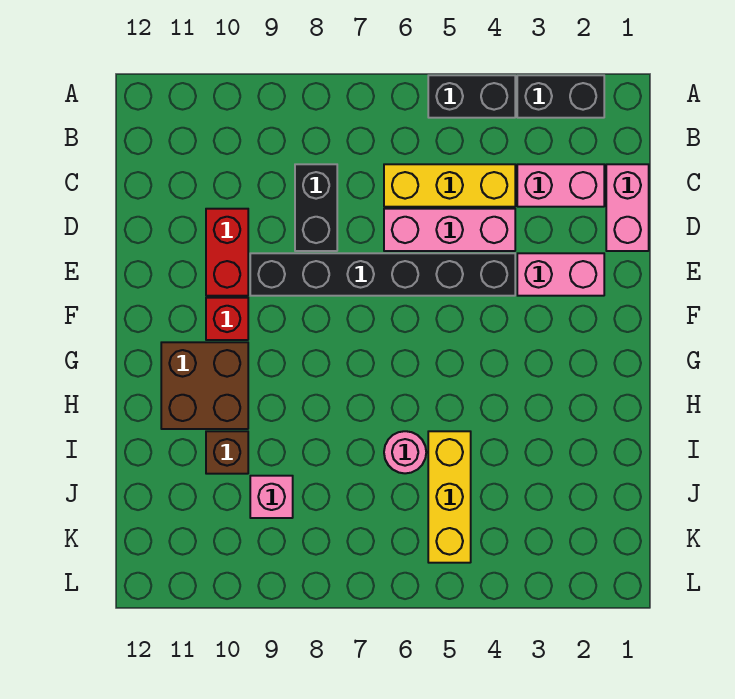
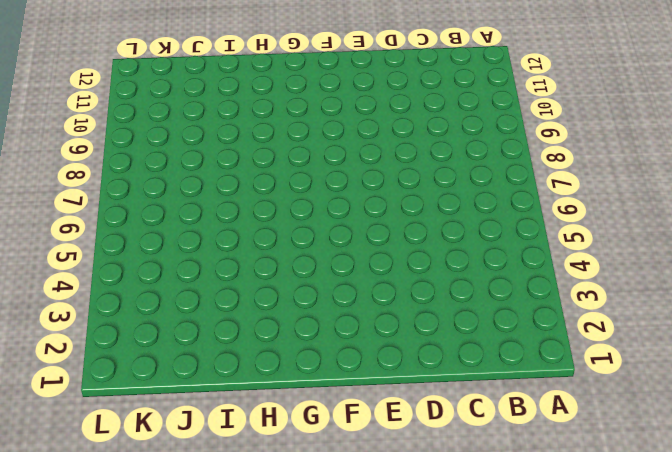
none -> black 1x2 brick [517,75,604,118]
none -> black 1x2 brick [428,75,515,118]
none -> pink 1x2 brick [606,164,649,251]

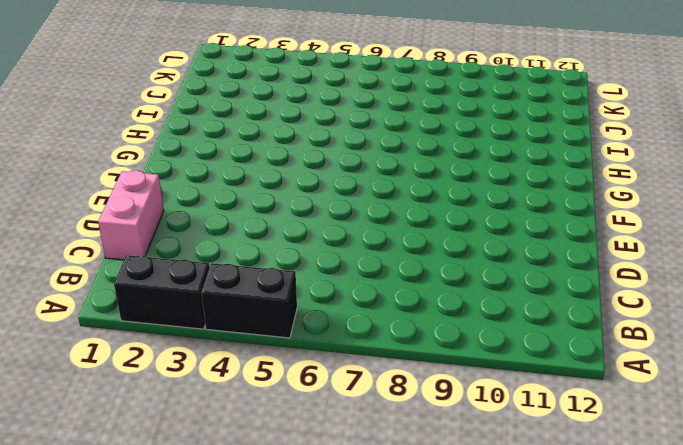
none -> pink 1x2 brick [517,164,604,207]
none -> yellow 1x3 brick [384,164,515,207]
none -> black 1x2 brick [295,164,337,251]

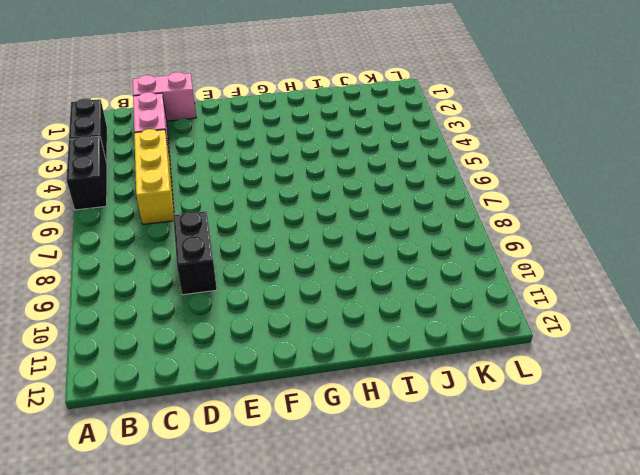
black 1x2 brick [173,211,217,295] -> black 1x2 brick turned to [295,164,337,251]
none -> pink 1x3 brick [384,209,515,251]
none -> red 1x2 brick [206,209,248,296]
none -> pink 1x2 brick [517,253,604,296]

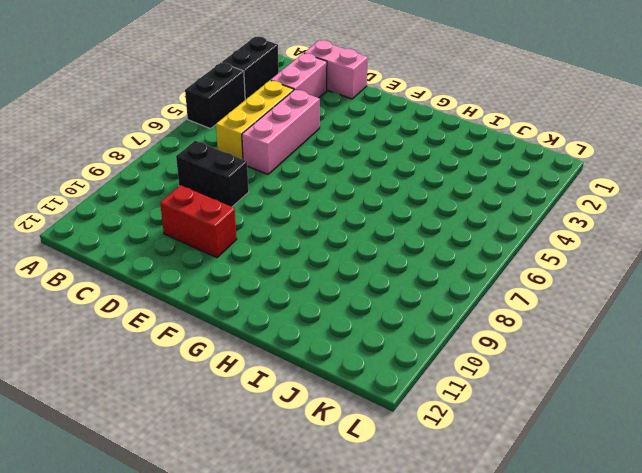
none -> pink 1x2 brick [517,253,604,296]
none -> black 1x6 brick [250,253,515,296]
none -> red 1x1 brick [206,298,248,340]

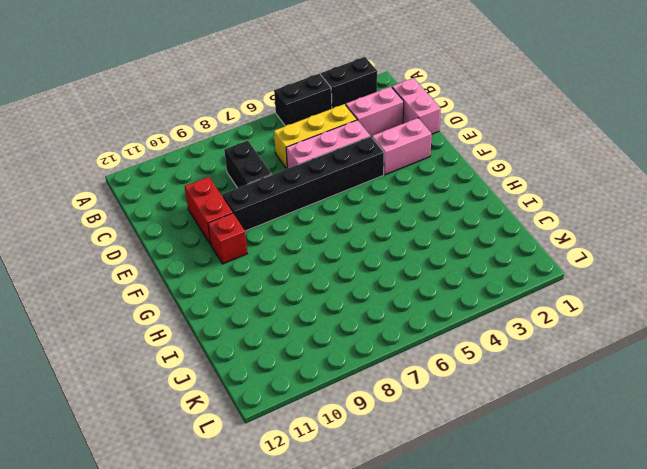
none -> brown 2x2 brick [161,342,248,429]
none -> yellow 1x3 brick [428,431,471,563]
none -> pink 1x1 round brick [384,431,426,473]

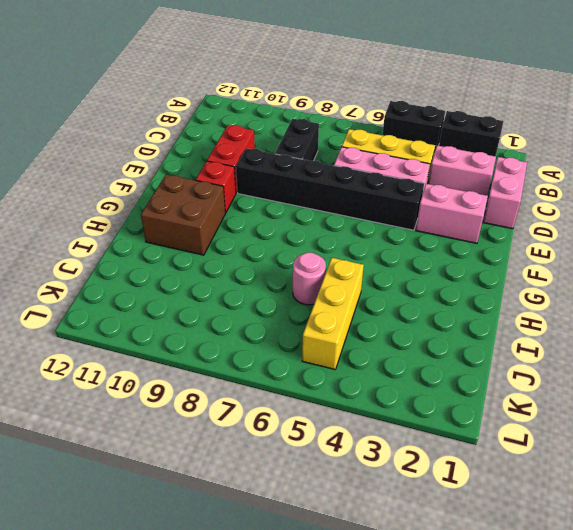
none -> brown 1x1 brick [206,431,248,474]
none -> pink 1x1 brick [250,476,293,518]

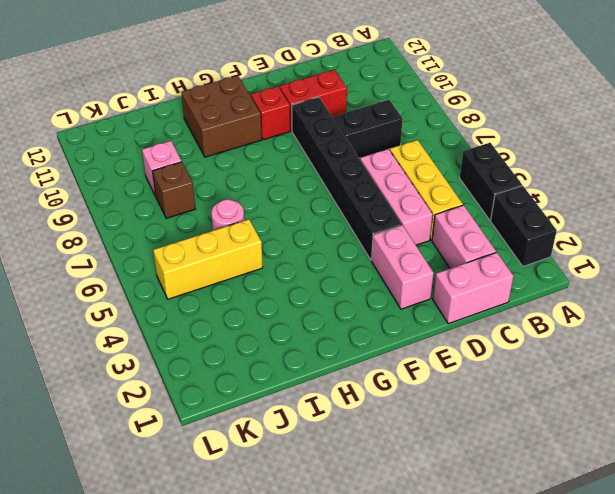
brown 1x1 brick [153,162,195,218] -> brown 1x1 brick moved to [206,431,248,474]

